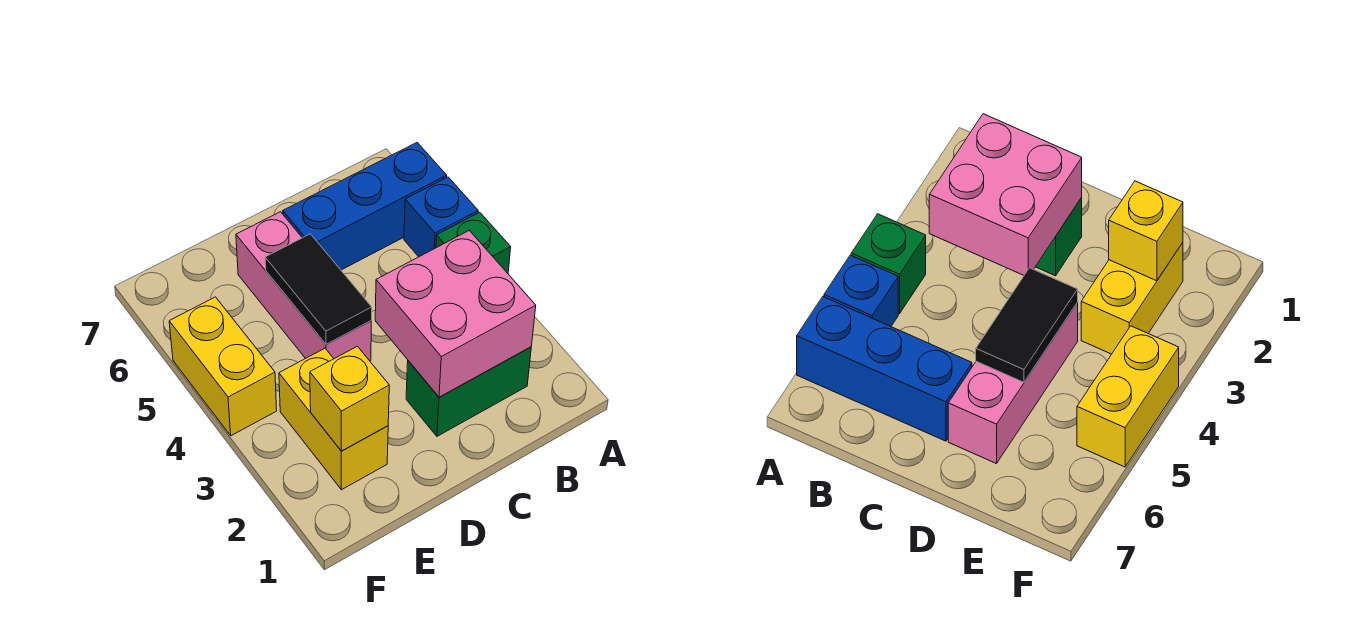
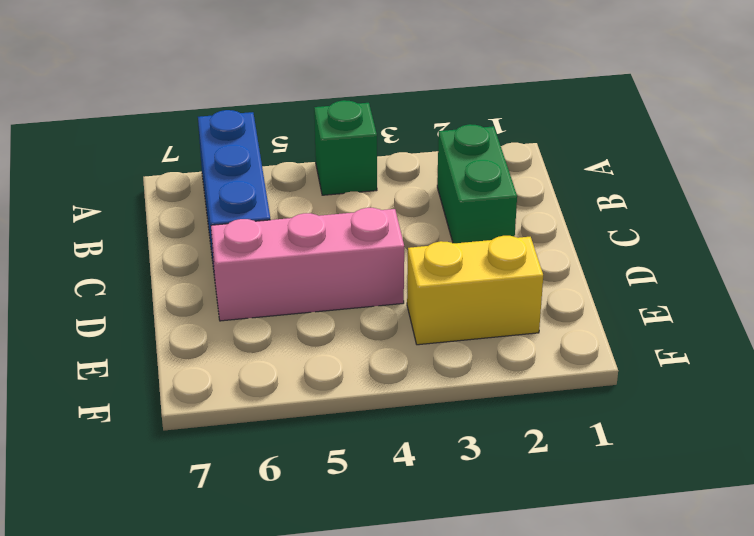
none -> blue 1x1 brick [404,177,478,257]
none -> yellow 1x2 brick [169,297,277,436]

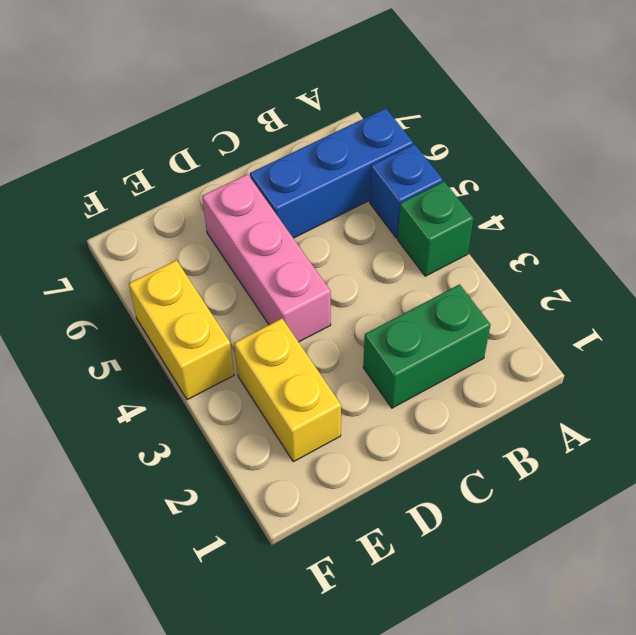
none -> pink 2x2 brick [375,231,536,397]
none -> black 1x2 tile [265,234,372,344]

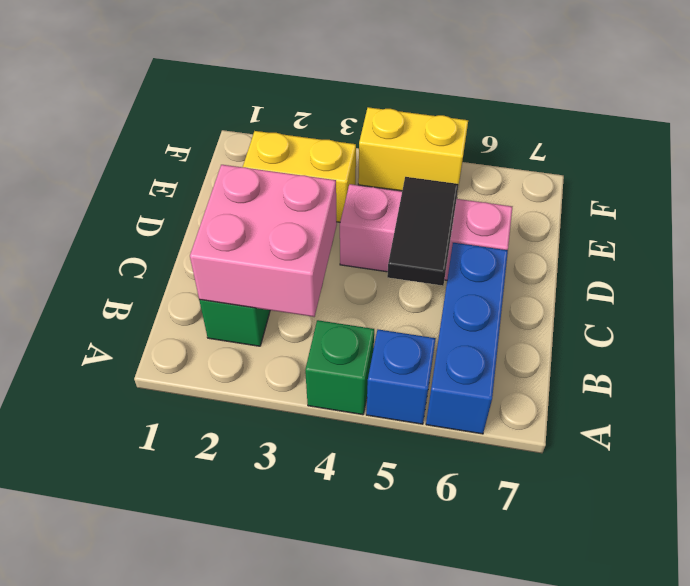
black 1x2 tile [387,177,459,286] -> black 1x2 tile turned to [265,234,372,344]
none -> yellow 1x1 brick [310,346,389,451]

